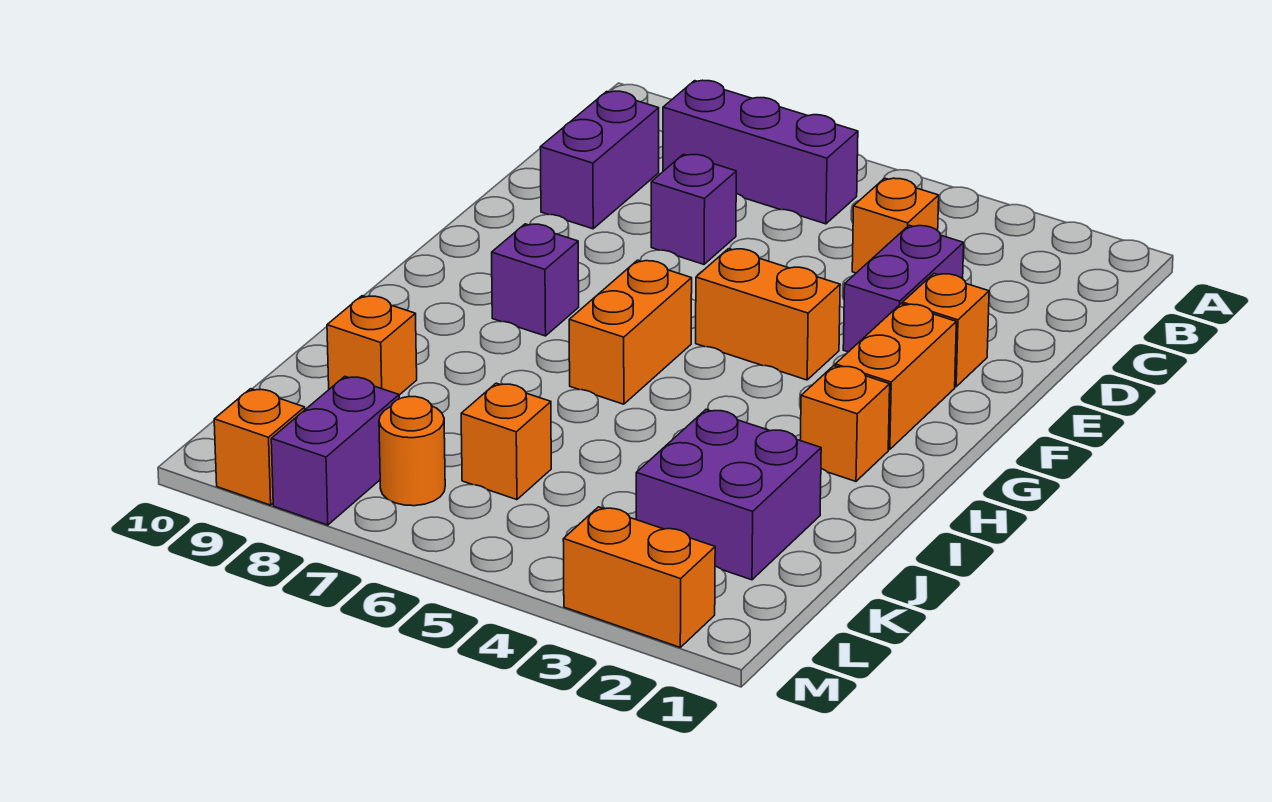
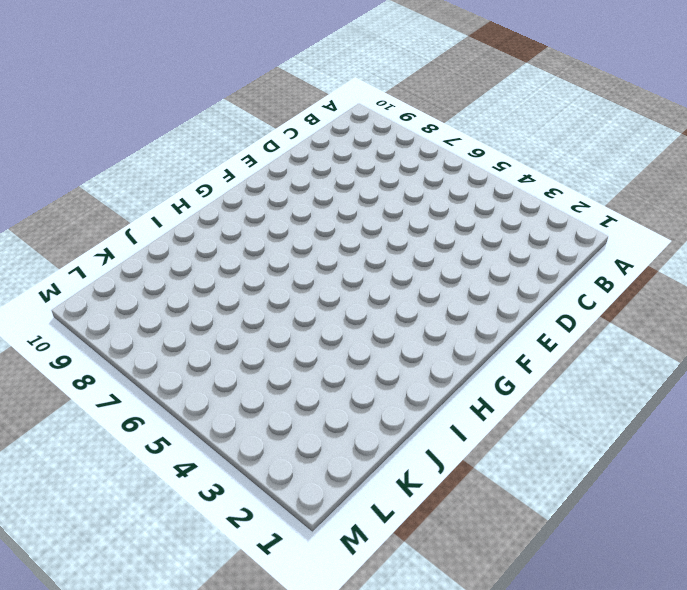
none -> purple 1x3 brick [663,80,858,224]
none -> orange 1x1 brick [852,178,939,273]
none -> purple 1x2 brick [540,91,659,229]

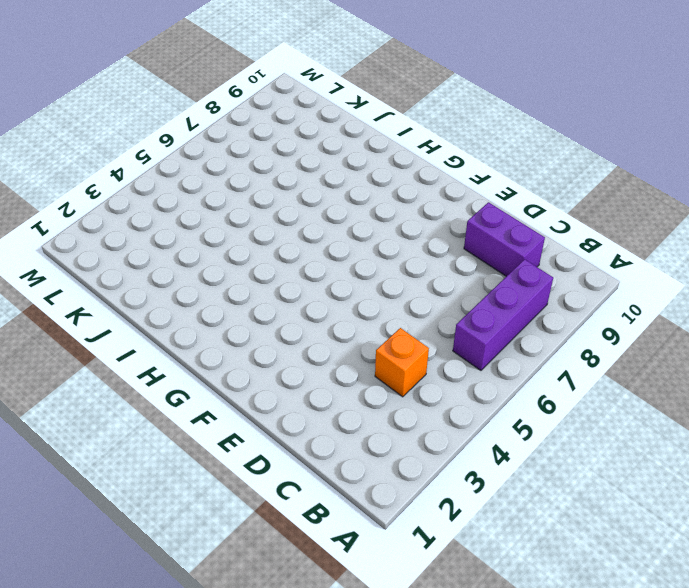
none -> purple 1x2 brick [843,225,964,352]
none -> purple 1x1 brick [651,154,736,264]
none -> orange 1x1 brick [902,274,989,387]

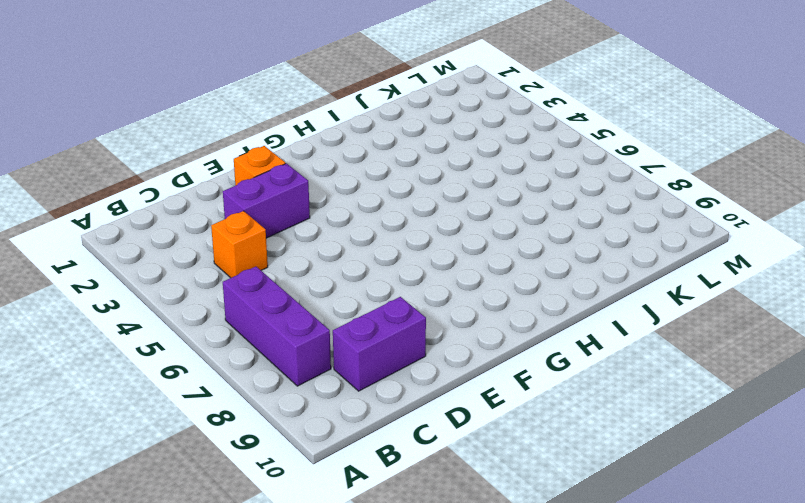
none -> purple 1x1 brick [651,154,736,264]
none -> orange 1x2 brick [835,304,956,450]
none -> orange 1x2 brick [696,249,840,380]

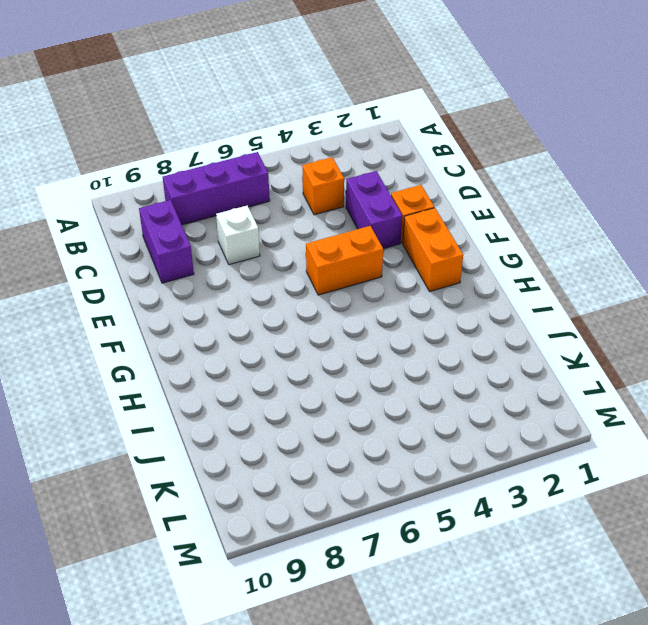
white 1x1 brick [216,206,260,265] -> purple 1x1 brick [651,154,736,264]
none -> orange 1x2 brick [569,260,692,404]
none -> purple 1x1 brick [492,224,579,336]
none -> orange 1x1 brick [800,366,890,481]

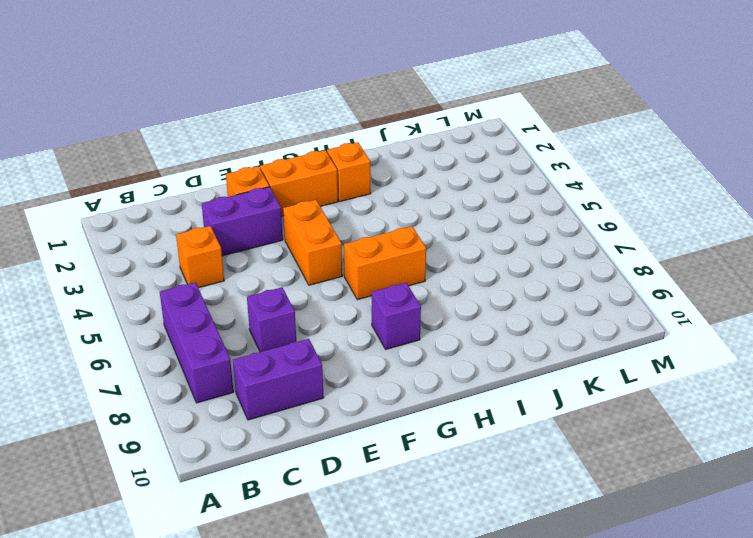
none -> purple 2x2 brick [636,410,821,580]
none -> orange 1x1 brick [327,296,417,395]
none -> orange 1x1 brick [461,383,551,500]

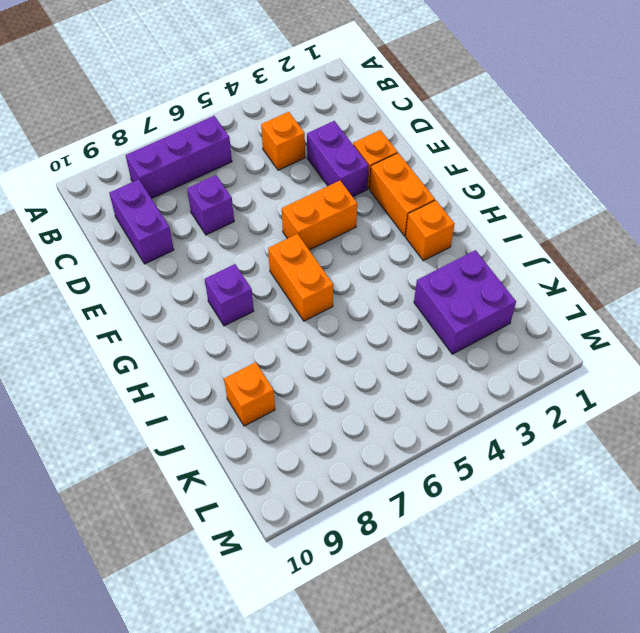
none -> orange 1x1 brick [461,383,551,500]
none -> orange 1x1 round brick [379,397,445,506]
none -> purple 1x2 brick [271,377,399,525]

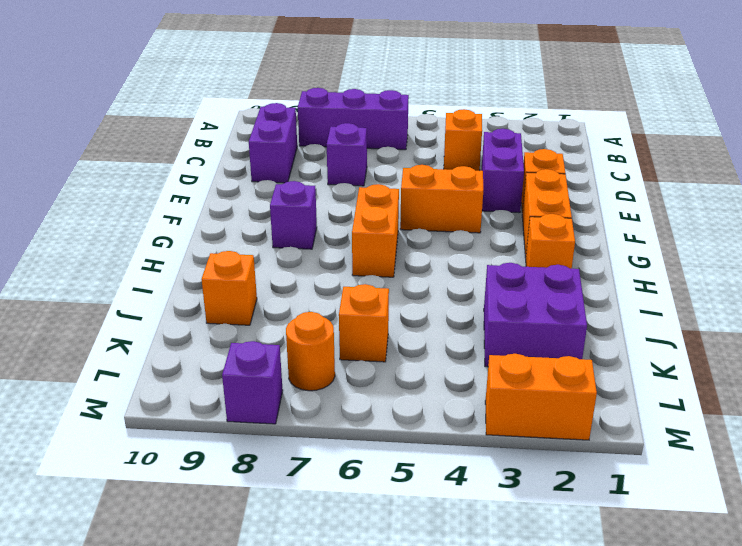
purple 1x1 brick [222,341,283,424] -> purple 1x2 brick [271,377,399,525]
none -> orange 1x1 brick [214,389,305,505]

